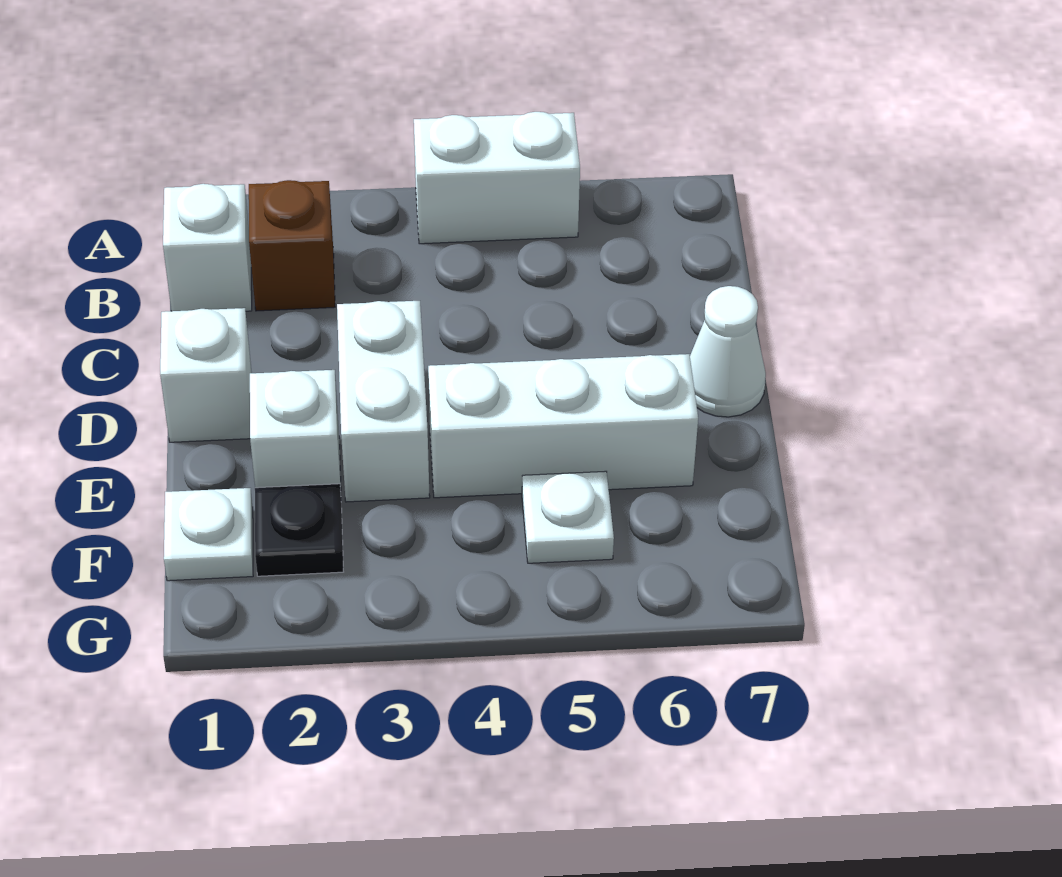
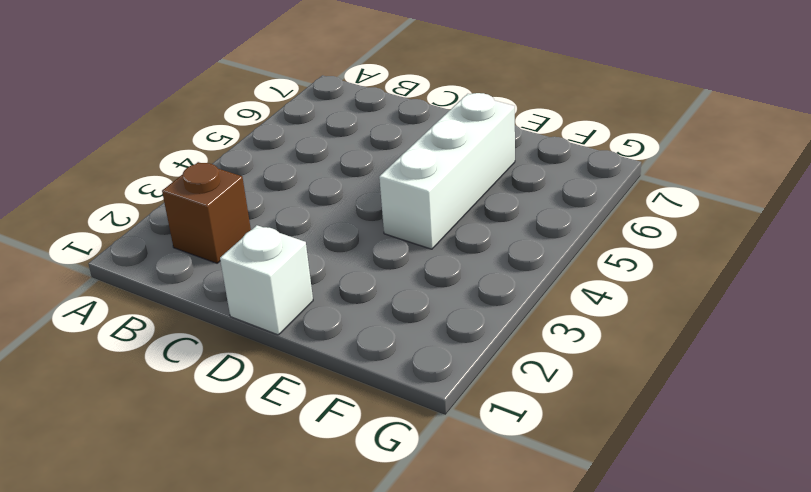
none -> white 1x2 brick [414,112,580,244]
none -> white 1x1 brick [163,184,252,311]

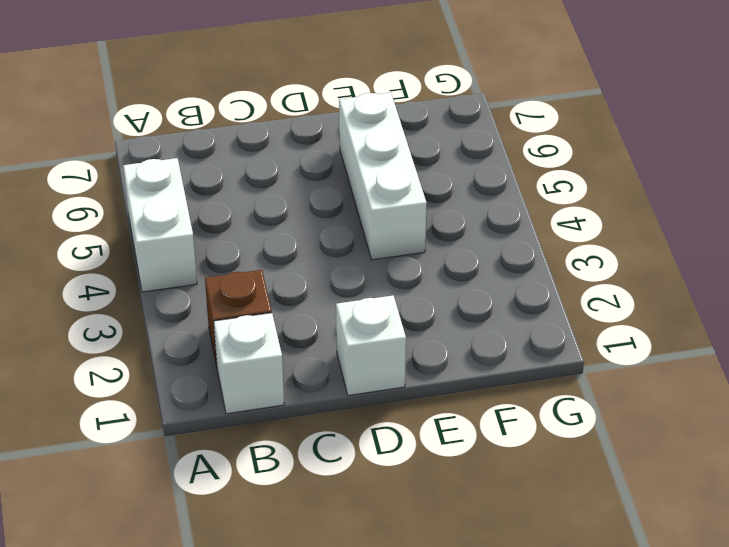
none -> white 1x2 brick [337,301,430,502]
none -> white 1x1 cone [690,286,766,417]

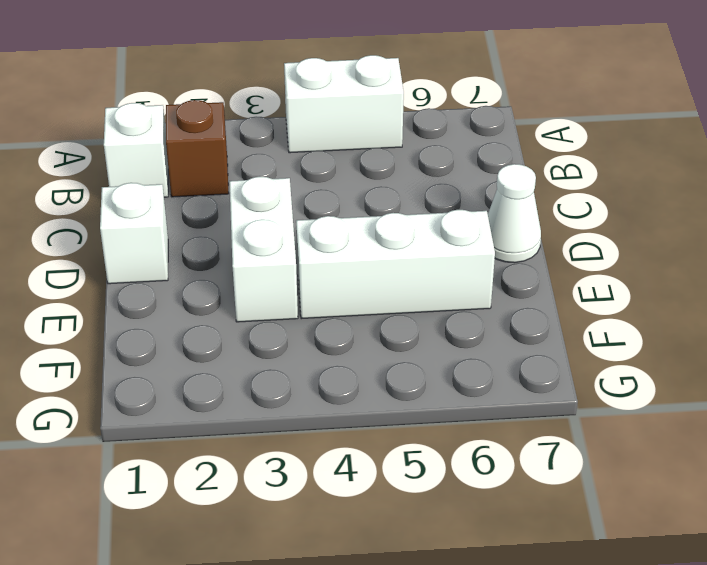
none -> white 1x1 brick [250,370,341,492]
none -> white 1x1 plate [164,488,253,581]

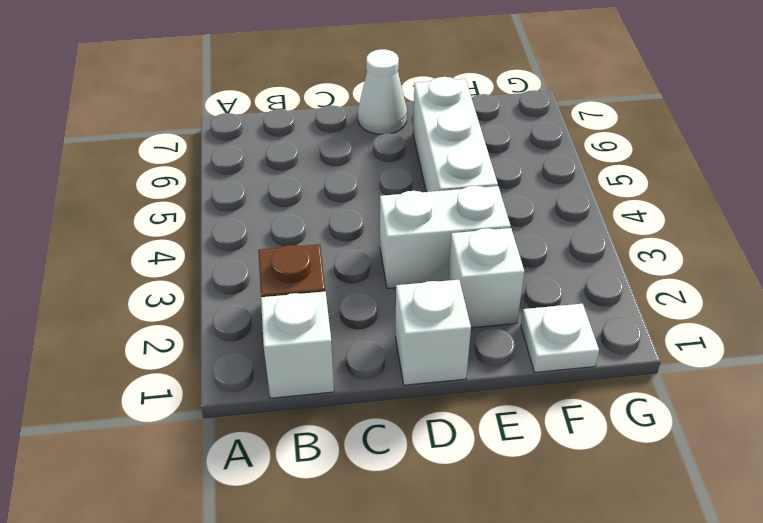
none -> white 1x2 brick [414,112,580,244]
none -> black 1x1 plate [255,484,343,576]

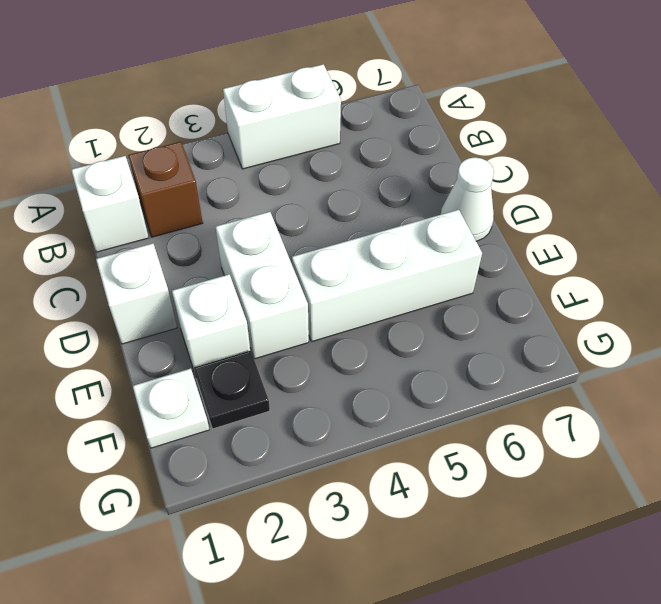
none -> white 1x1 plate [522,471,614,563]

